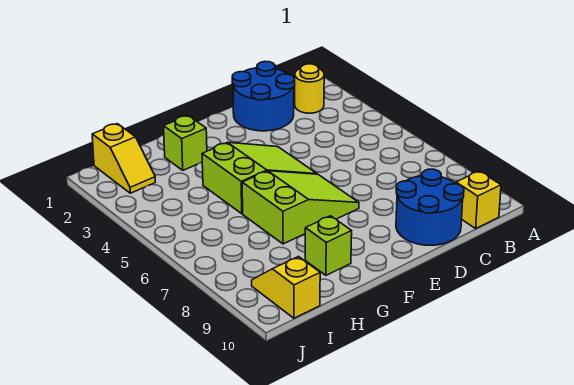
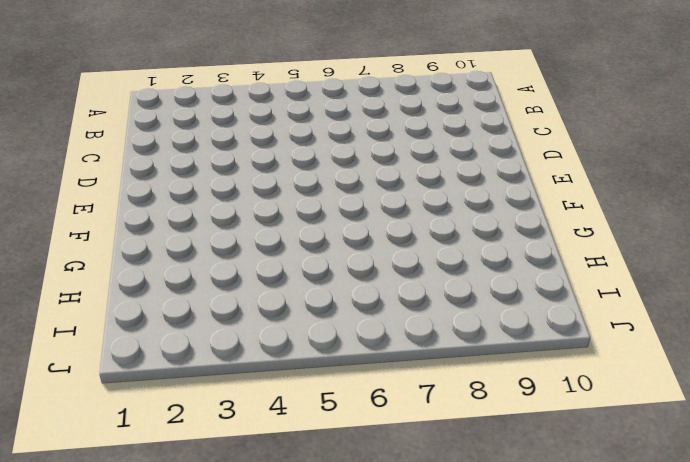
none -> yellow 1x1 round brick [295,64,324,113]
none -> yellow 1x1 brick [456,171,501,228]

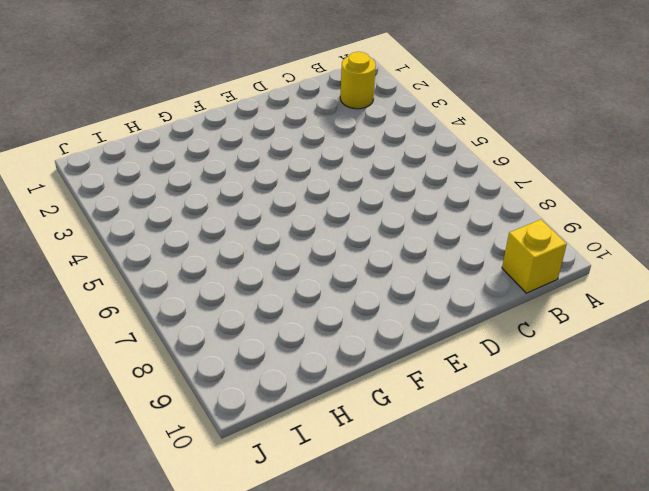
none -> blue 2x2 round brick [232,61,295,131]
none -> blue 2x2 round brick [396,169,464,245]

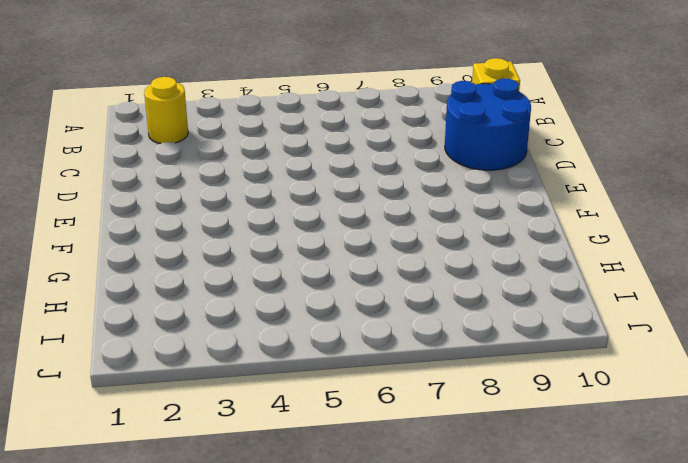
none -> blue 2x2 round brick [232,61,295,131]
none -> lime 2x3 slope [202,142,317,214]

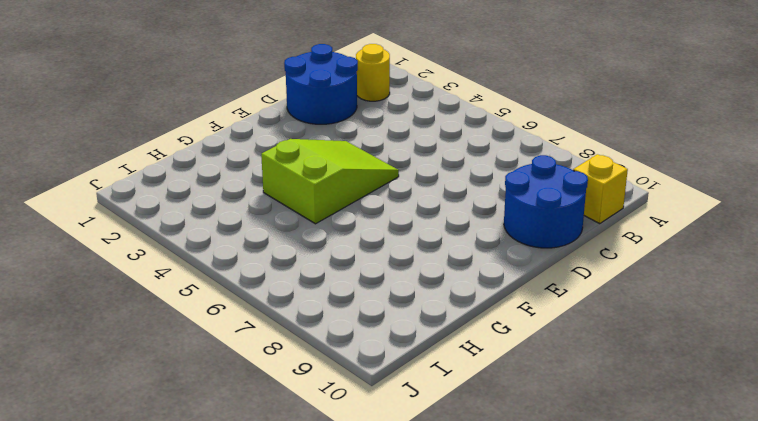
none -> lime 2x3 slope [242,171,359,244]
none -> lime 1x1 brick [164,116,207,170]

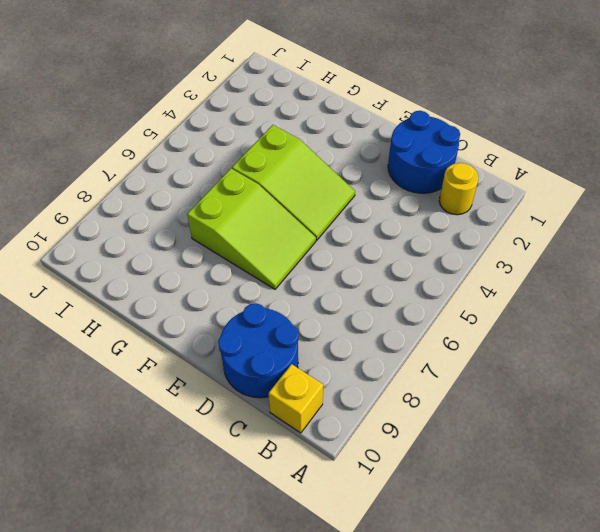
none -> lime 1x1 brick [164,116,207,170]
none -> lime 1x1 brick [305,216,352,275]

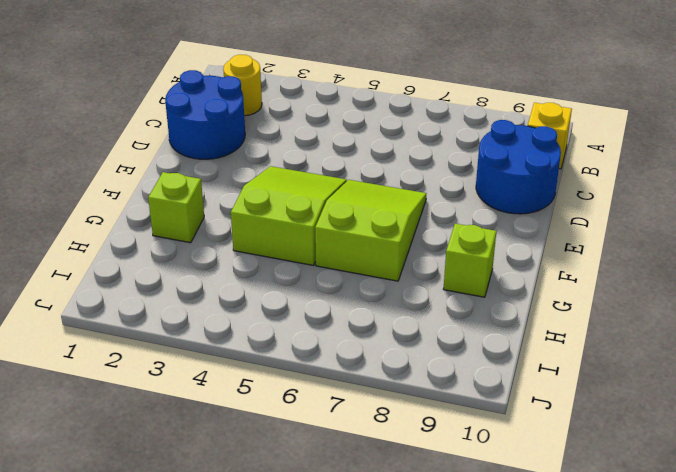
none -> yellow 1x2 slope [92,124,155,193]
none -> yellow 1x2 slope [252,257,320,318]

